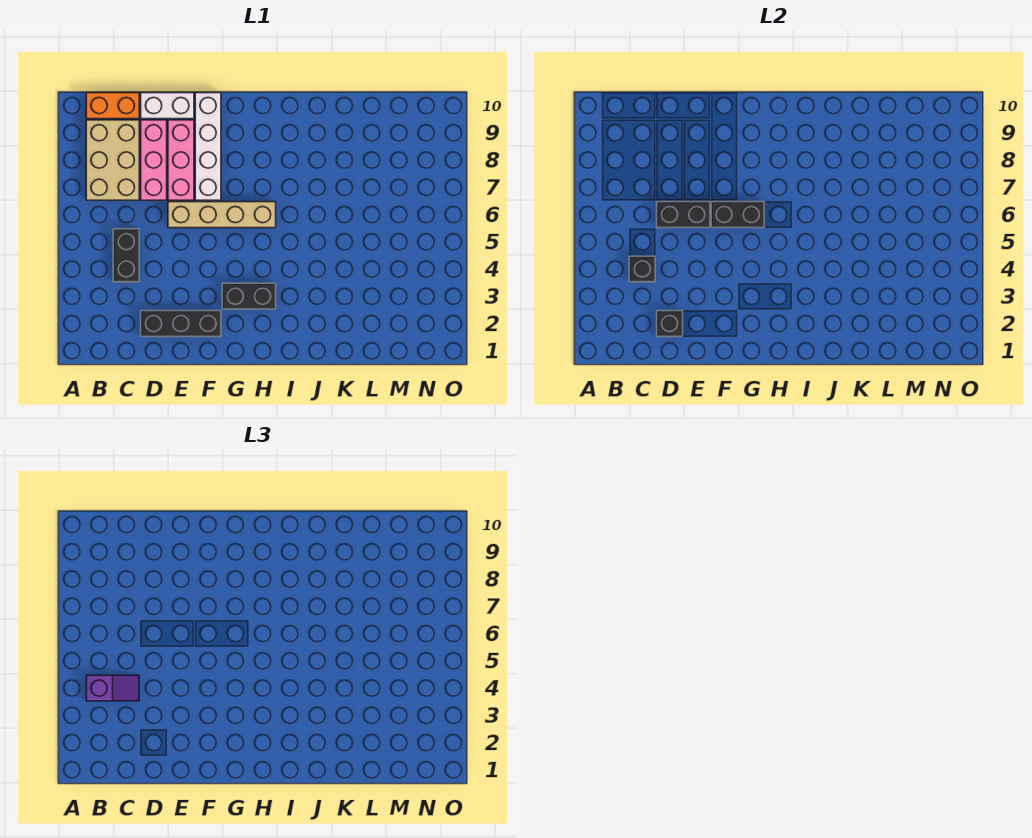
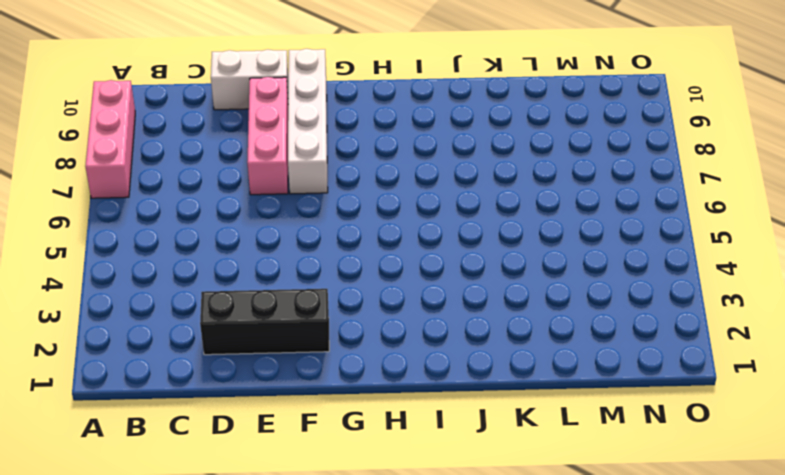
pink 1x3 brick [85,80,135,198] -> pink 1x3 brick moved to [141,120,167,200]
none -> tan 2x3 brick [86,120,139,200]
none -> orange 1x2 brick [86,93,139,119]
none -> black 1x2 brick [113,229,139,282]

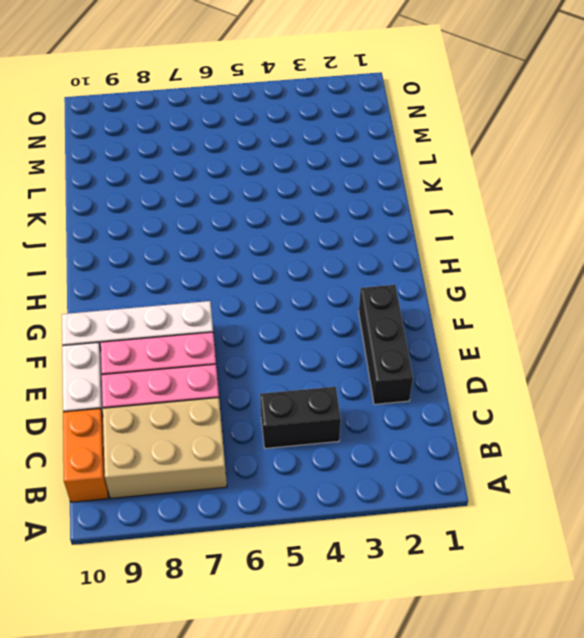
none -> tan 1x4 brick [168,202,276,228]
none -> black 1x2 brick [222,283,276,309]
none -> black 1x1 brick [629,256,655,282]

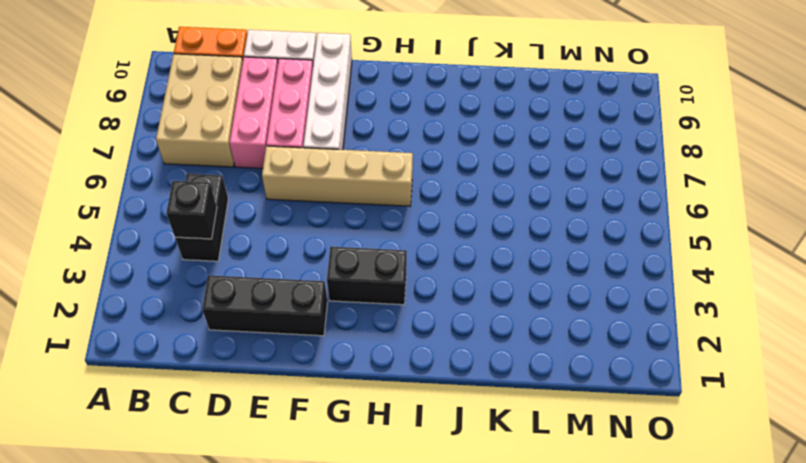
none -> black 1x1 brick [657,311,683,337]
none -> black 1x2 brick [657,202,710,228]
none -> black 1x2 brick [711,202,764,228]

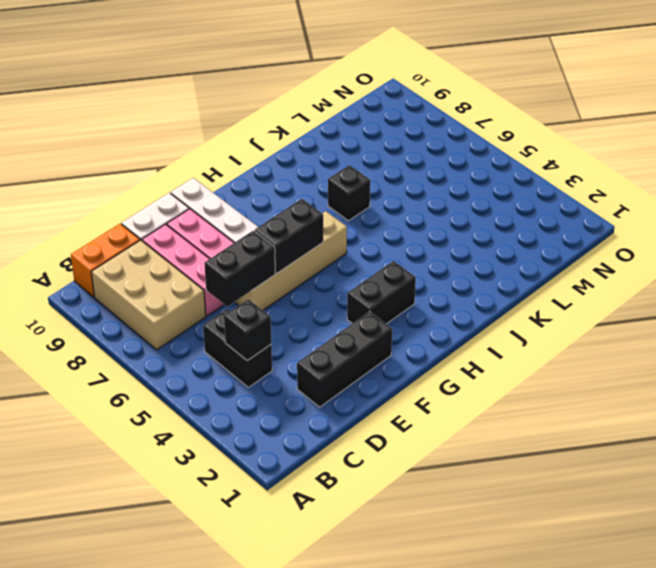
black 1x1 brick [328,165,370,221] -> black 1x1 brick moved to [657,311,683,337]
none -> purple 1x2 slope [86,675,139,701]

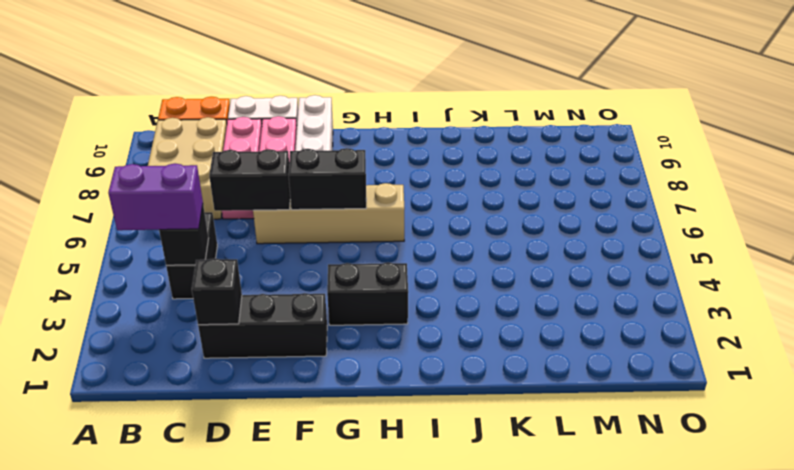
purple 1x2 brick [108,164,203,230] -> purple 1x2 slope [86,675,139,701]

